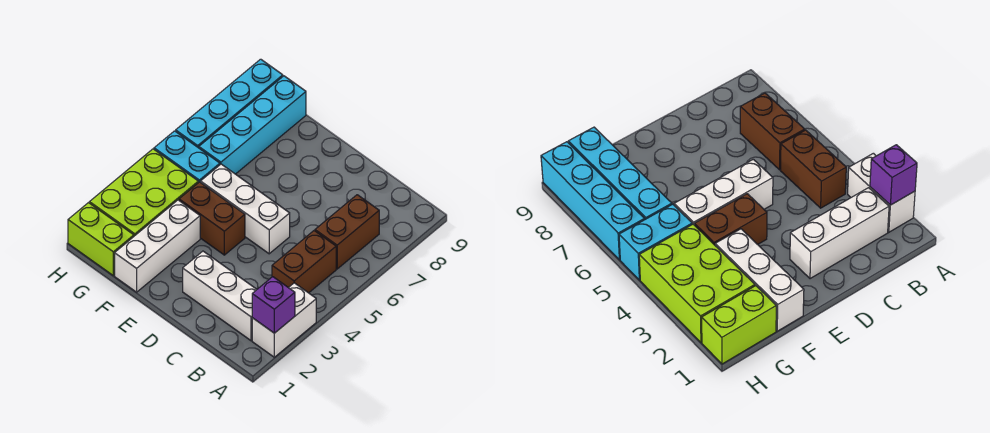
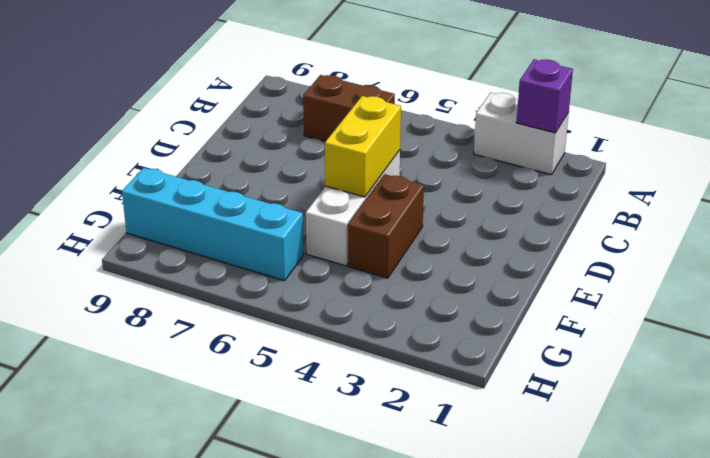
yellow 1x2 brick [325,96,401,197] -> none
none -> white 1x3 brick [183,251,257,341]
none -> brown 1x2 brick [272,231,336,293]
none -> white 1x3 brick [115,200,200,292]

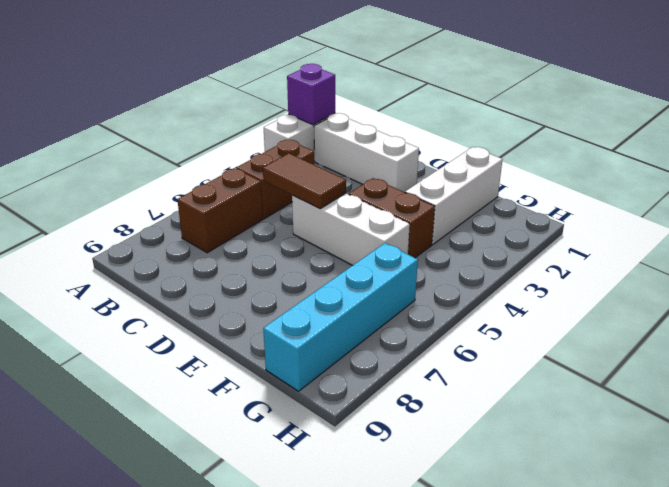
brown 1x2 tile [263,153,346,209] -> none
none -> lime 1x2 brick [68,203,134,276]
none -> lime 2x3 brick [90,149,198,236]
none -> cyan 1x2 brick [154,131,220,183]

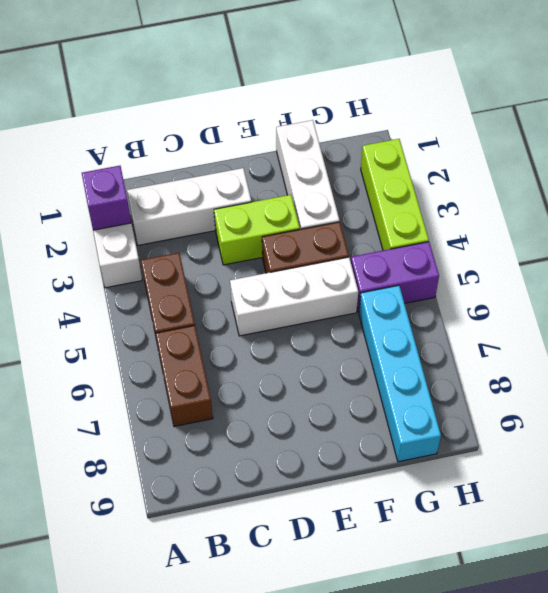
lime 1x2 brick [214,195,300,265] -> lime 1x2 brick moved to [68,203,134,276]
purple 1x2 brick [351,242,439,312] -> cyan 1x2 brick [154,131,220,183]
lime 1x3 brick [361,139,429,250] -> lime 2x3 brick [90,149,198,236]
none -> cyan 1x4 brick [176,59,283,148]

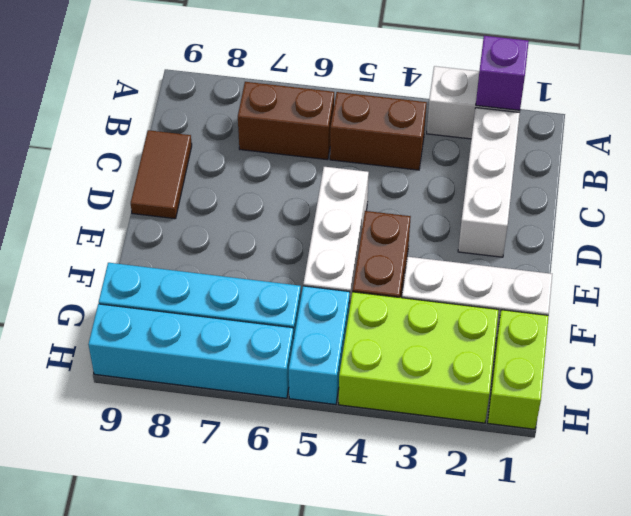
brown 1x2 tile [131,130,192,219] -> none

